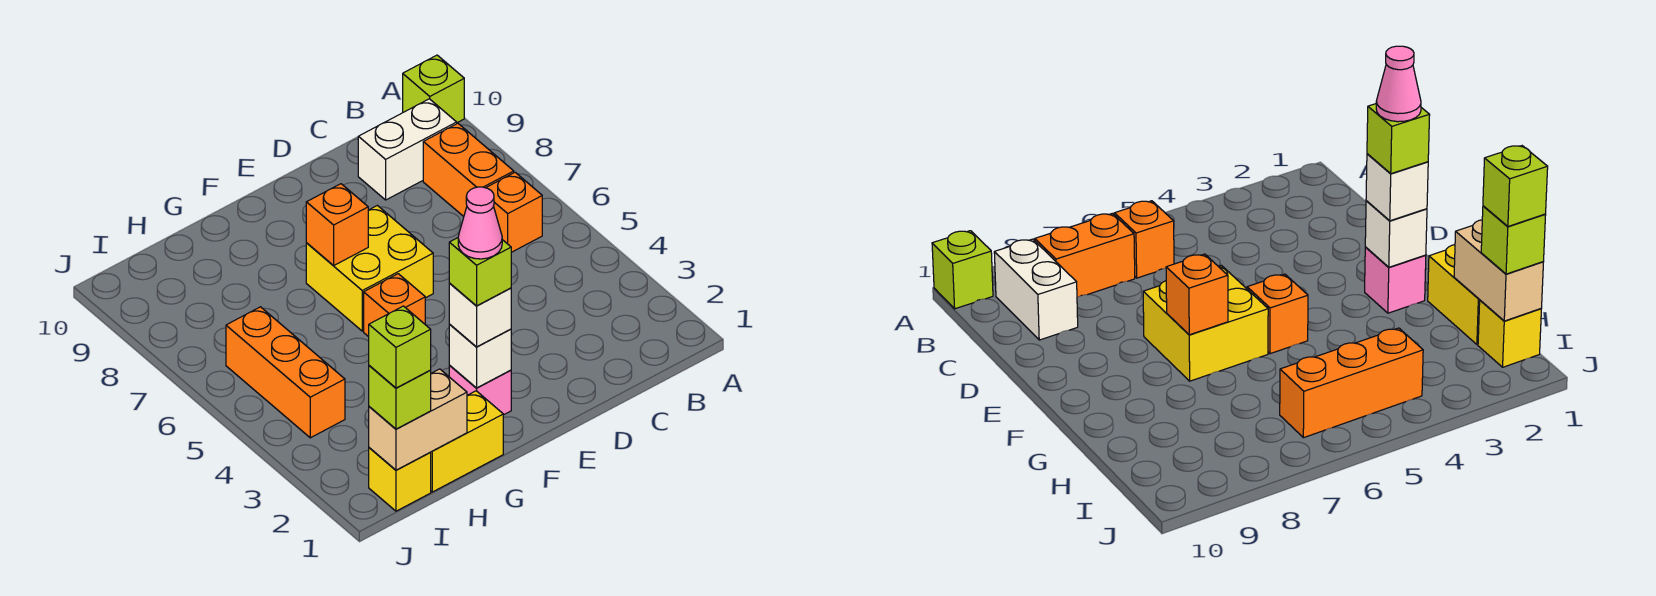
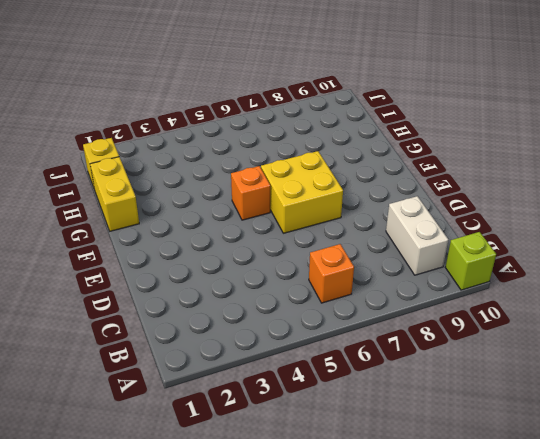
none -> orange 1x2 brick [423,123,514,217]
none -> pink 1x1 brick [449,366,511,415]
none -> orange 1x3 brick [226,307,345,438]

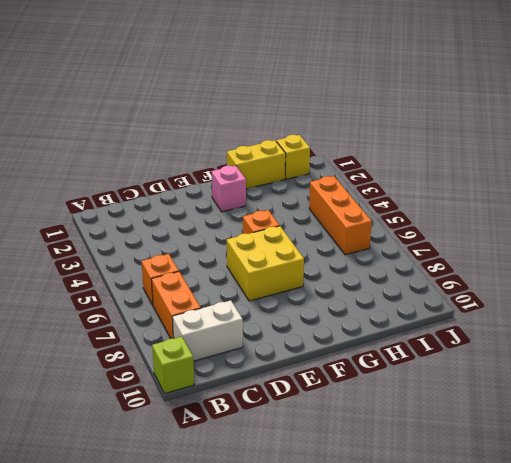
none -> white 1x1 brick [449,324,511,388]
none -> orange 1x1 brick [306,184,368,266]
none -> tan 1x2 brick [369,369,467,470]

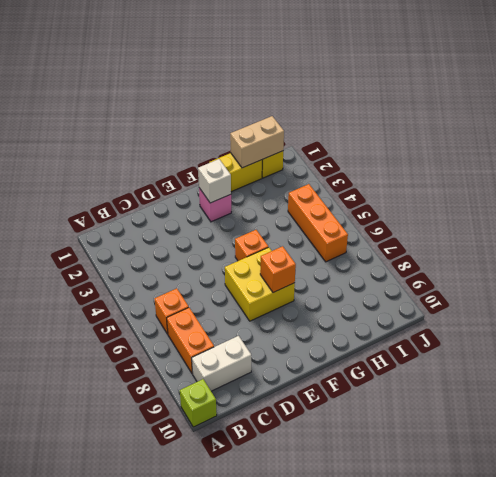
none -> white 1x1 brick [449,283,511,347]
none -> lime 1x1 brick [369,366,431,429]
none -> lime 1x1 brick [449,238,511,306]

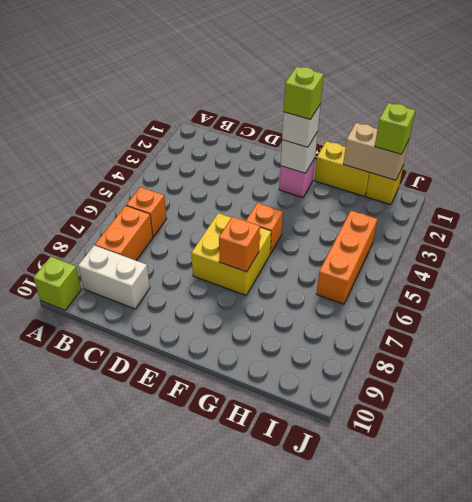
none -> lime 1x1 brick [369,306,431,388]
none -> pink 1x1 cone [458,187,502,259]

